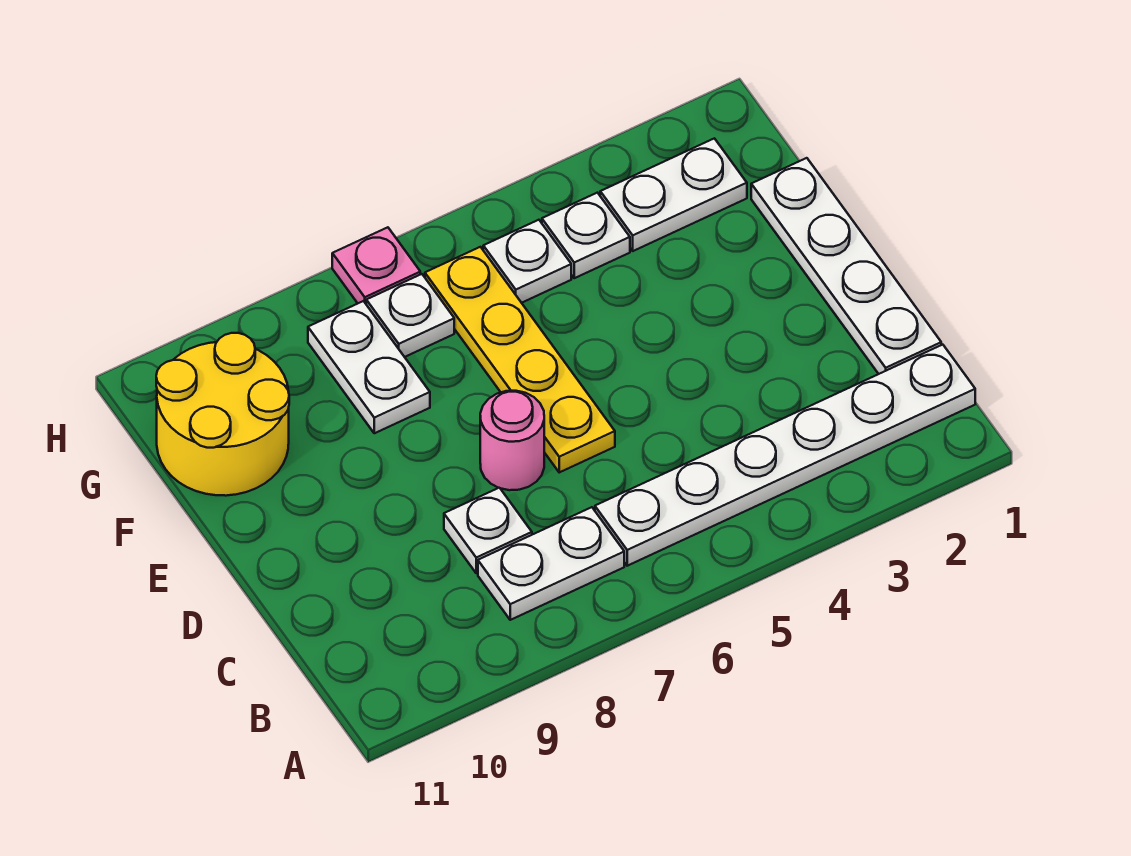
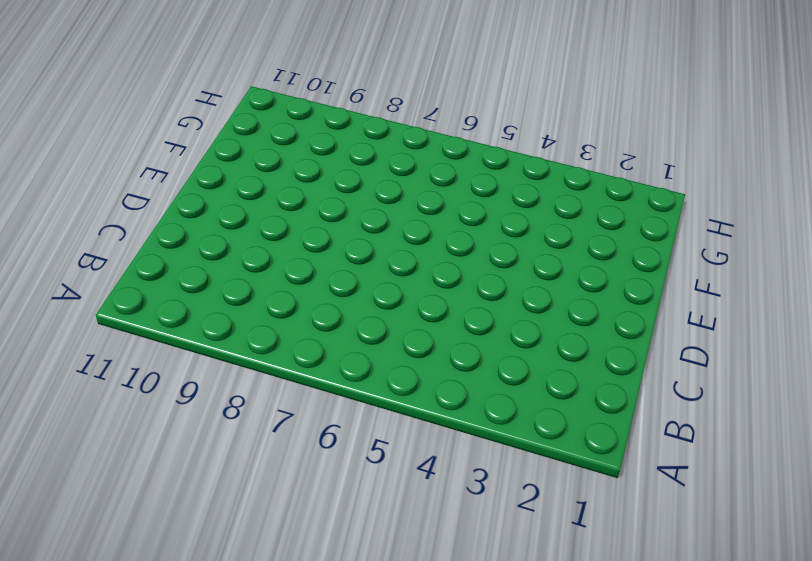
none -> white 1x6 plate [595,345,975,566]
none -> white 1x2 plate [478,507,624,620]
none -> white 1x4 plate [751,158,941,374]

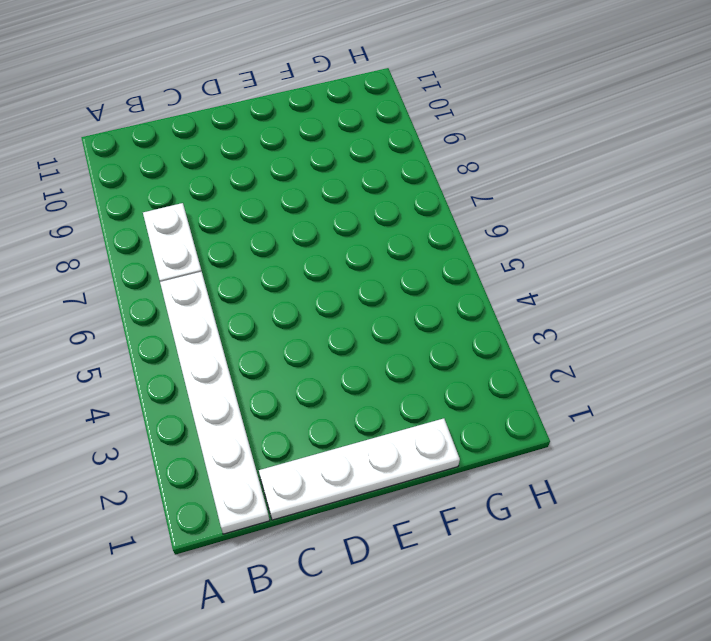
none -> white 1x1 plate [444,488,532,573]
none -> yellow 1x4 plate [425,247,615,472]
none -> pink 1x1 round brick [480,391,544,490]

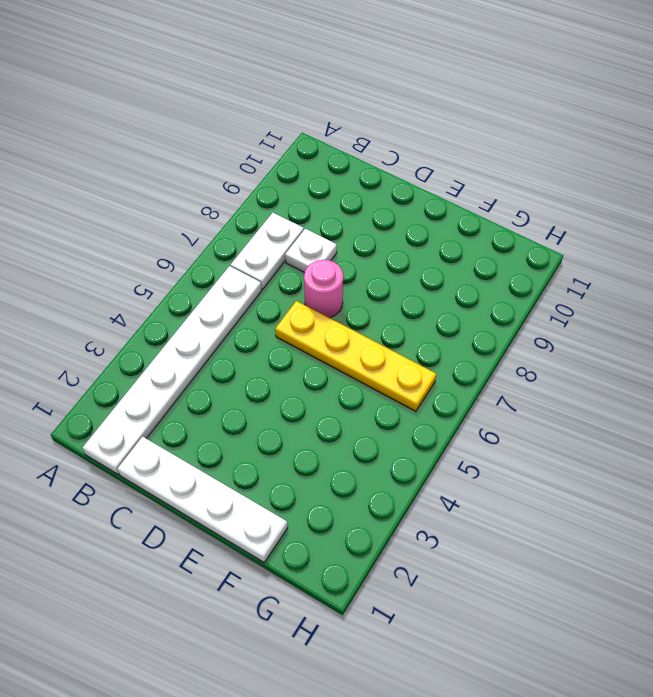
none -> white 1x2 plate [308,301,430,433]
none -> yellow 2x2 round brick [156,333,289,496]
none -> white 1x2 plate [600,138,747,251]

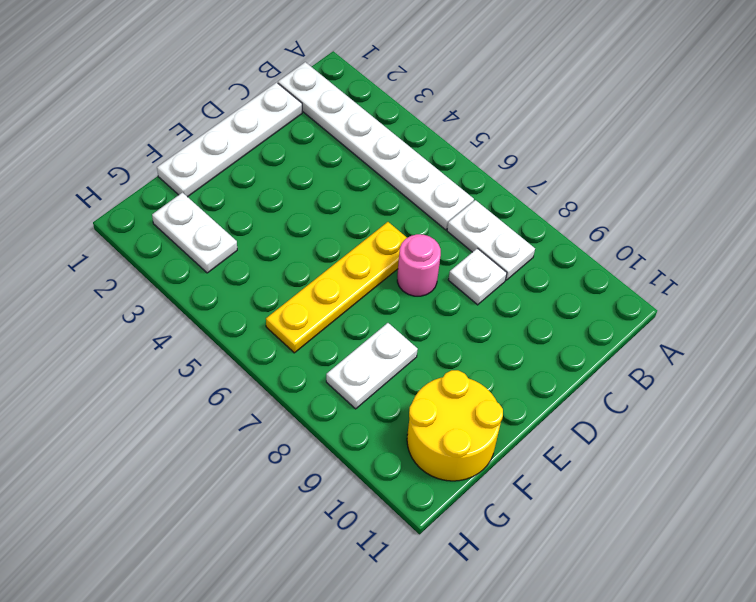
none -> white 1x1 plate [542,193,630,278]
none -> white 1x1 plate [483,220,571,303]
none -> white 1x1 plate [366,274,454,357]

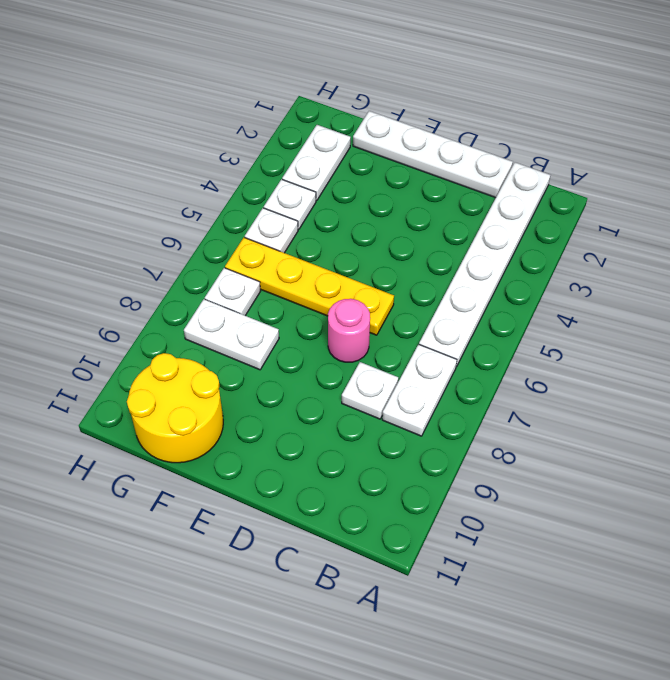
none -> pink 1x1 plate [332,227,420,304]

